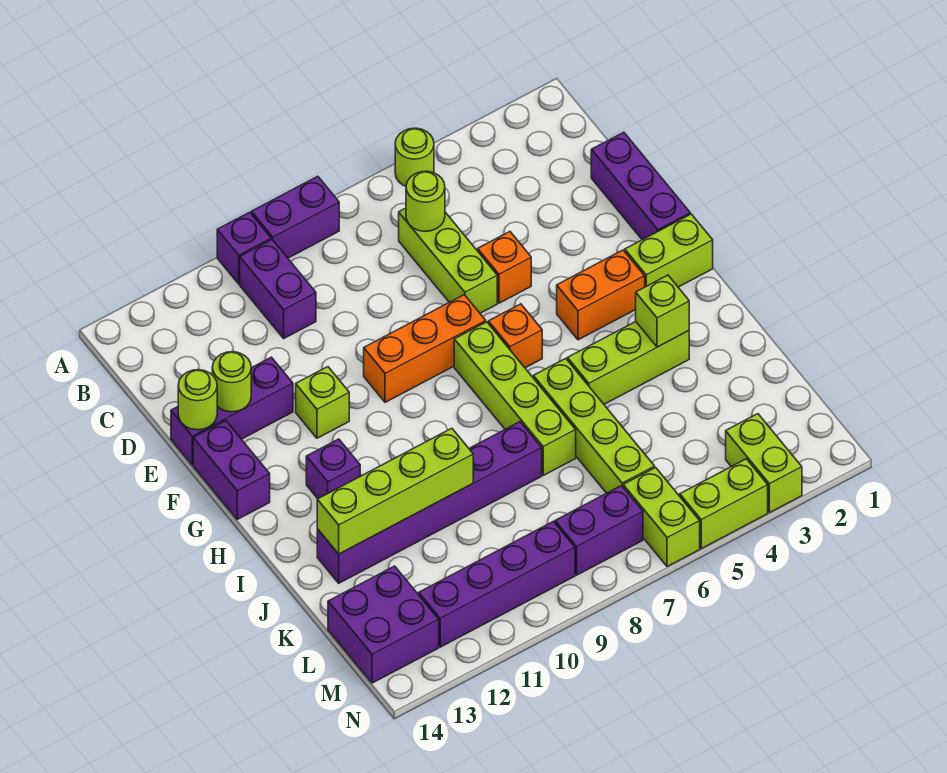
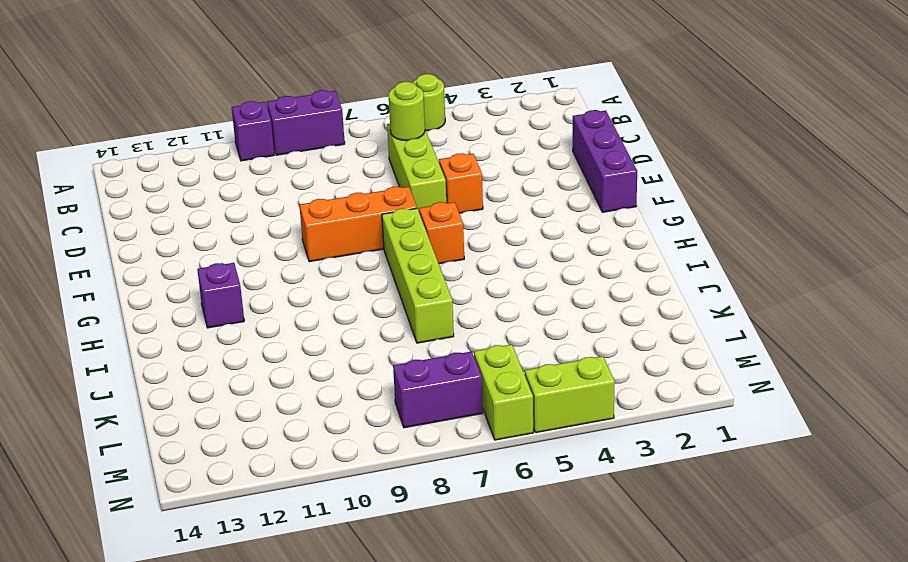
none -> purple 1x2 brick [240,240,316,338]
none -> purple 1x3 brick [171,357,293,465]
none -> lime 1x1 brick [296,367,349,438]
none -> purple 1x2 brick [193,420,270,519]

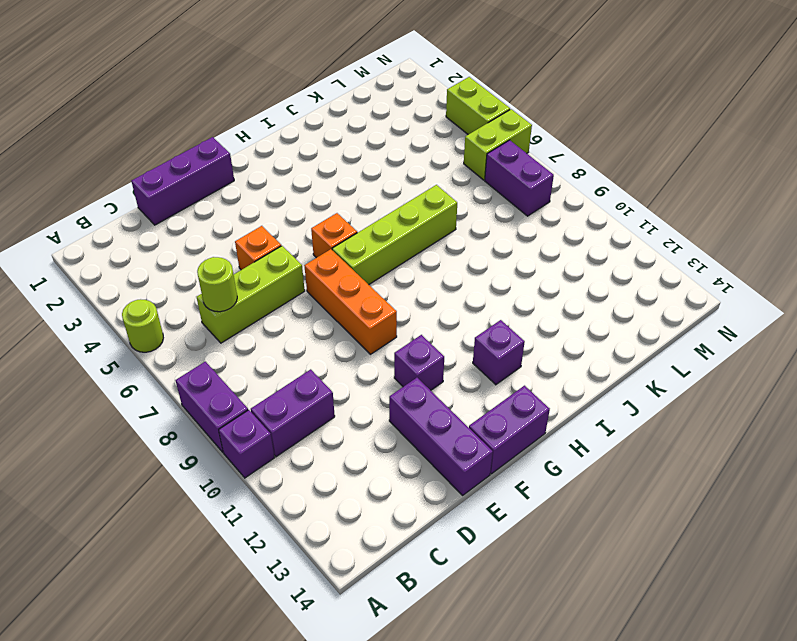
purple 1x1 brick [394,335,444,390] -> lime 1x1 brick [296,367,349,438]
none -> lime 1x2 brick [625,214,713,287]
none -> orange 1x2 brick [557,250,645,340]
none -> lime 1x3 brick [567,322,689,404]
none -> lime 1x4 brick [533,359,655,493]

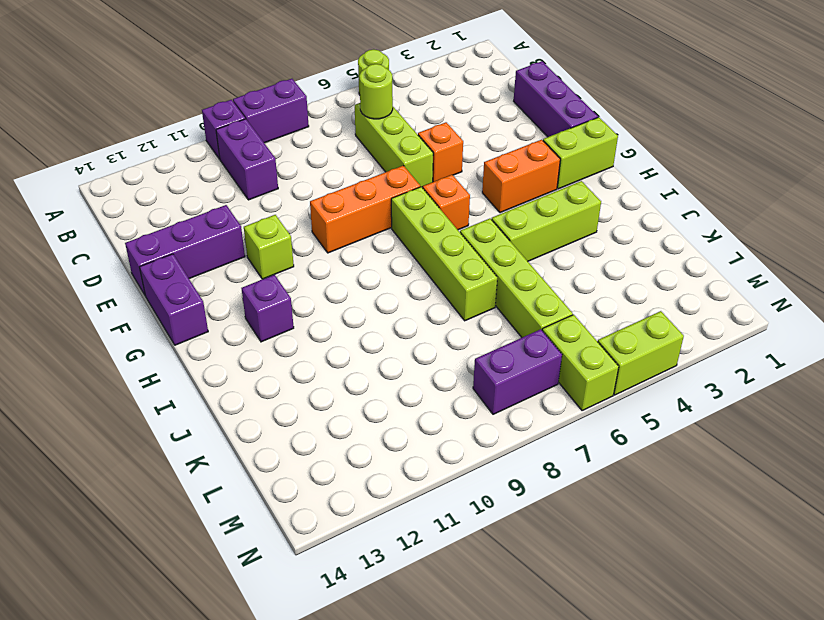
none -> purple 1x6 brick [317,422,542,583]
none -> purple 2x2 brick [328,566,439,683]
none -> lime 1x2 brick [726,414,802,513]
none -> purple 1x4 brick [419,521,575,647]

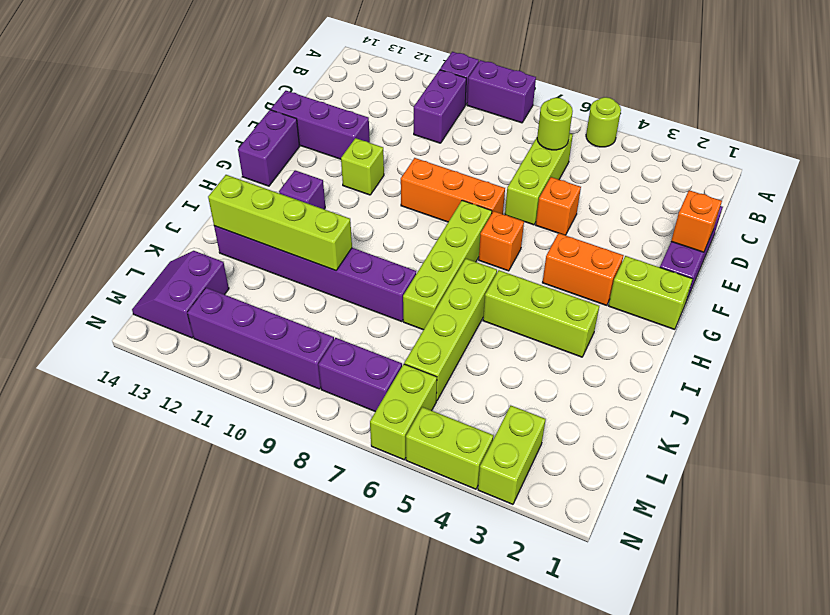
orange 1x1 brick [671,190,722,252] -> none
purple 2x2 slope [132,251,229,338] -> purple 2x2 brick [328,566,439,683]
none -> lime 1x1 round brick [212,352,251,412]
none -> lime 1x1 round brick [178,370,217,430]
none -> lime 1x1 brick [636,275,689,347]

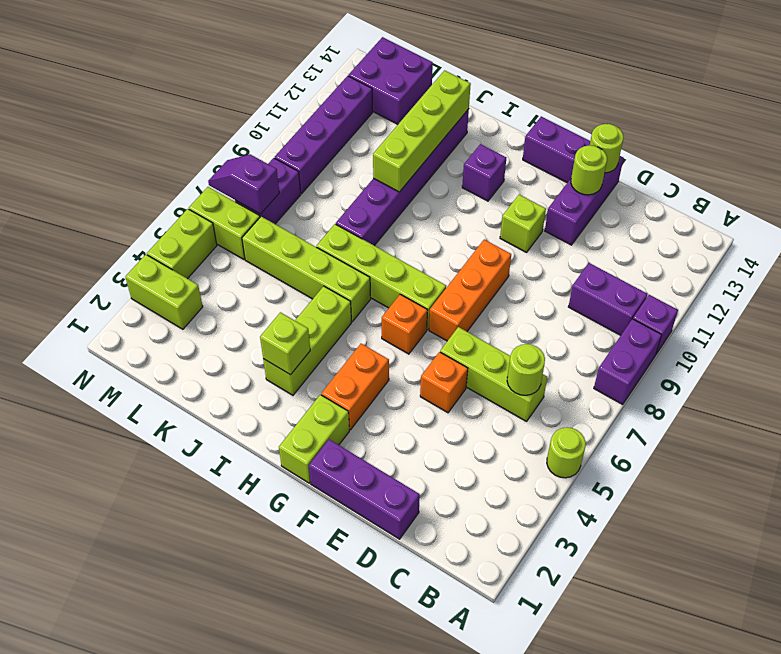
purple 1x2 slope [208,154,279,214] -> none

